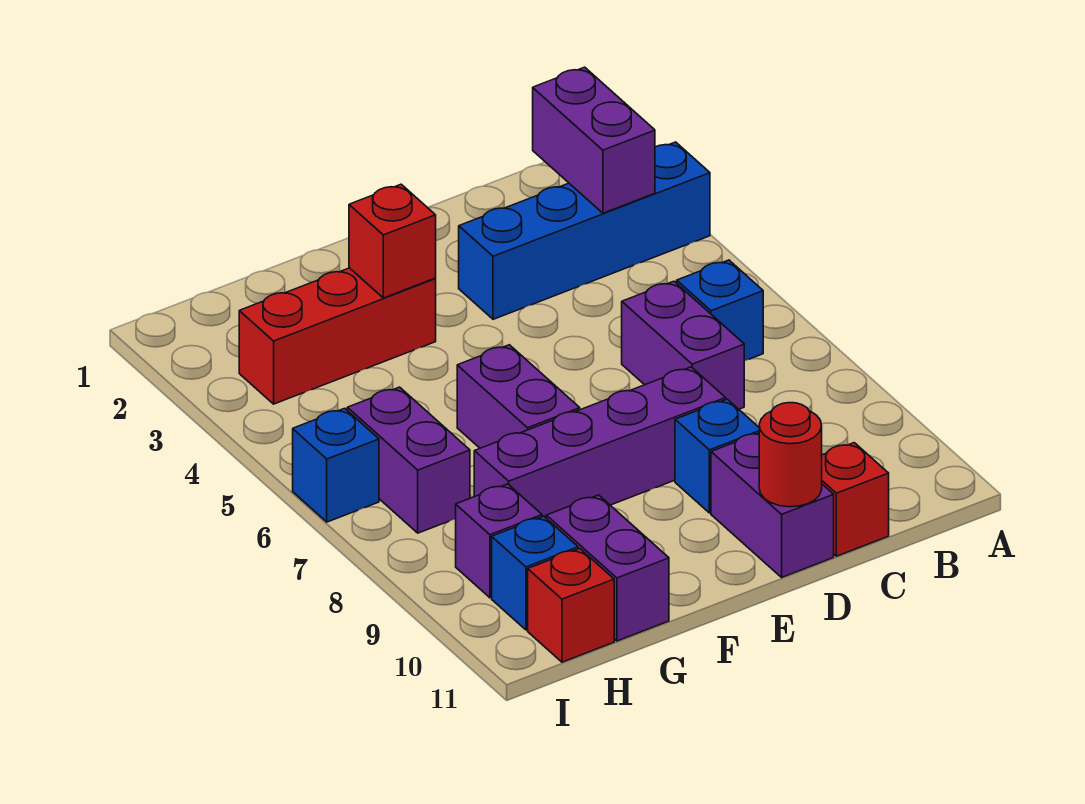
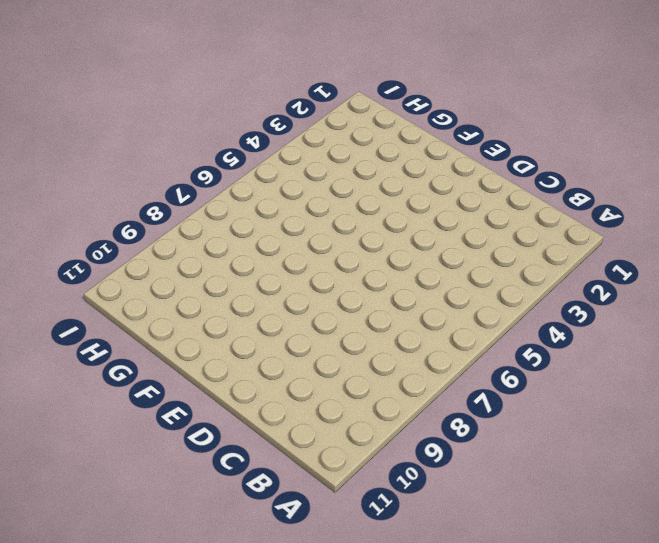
none -> blue 1x4 brick [459,142,710,319]
none -> blue 1x1 brick [677,260,763,361]
none -> purple 1x2 brick [622,281,744,409]

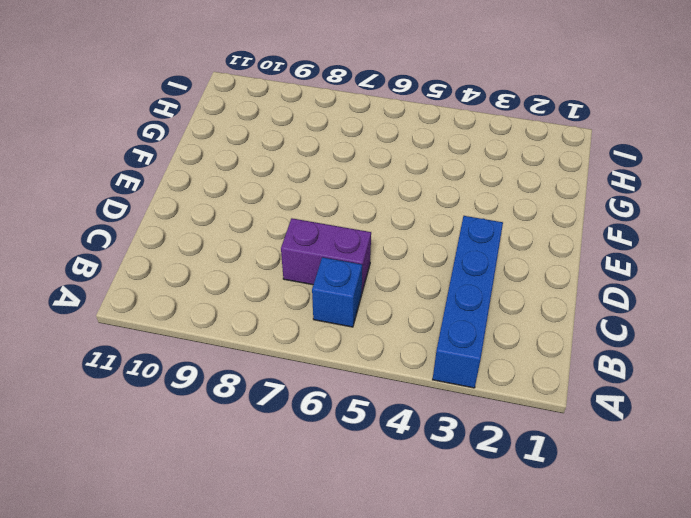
none -> red 1x1 brick [822,443,889,556]
none -> purple 1x4 brick [474,367,726,518]
none -> blue 1x1 brick [675,399,759,513]

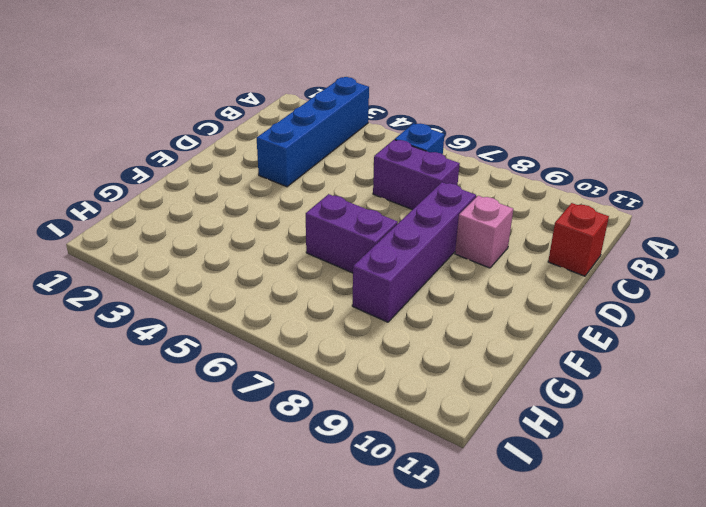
pink 1x1 brick [455,196,513,268] -> blue 1x1 brick [675,399,759,513]
none -> purple 1x2 brick [711,433,834,577]
none -> red 1x3 brick [239,268,436,404]
none -> purple 1x2 brick [546,495,669,641]

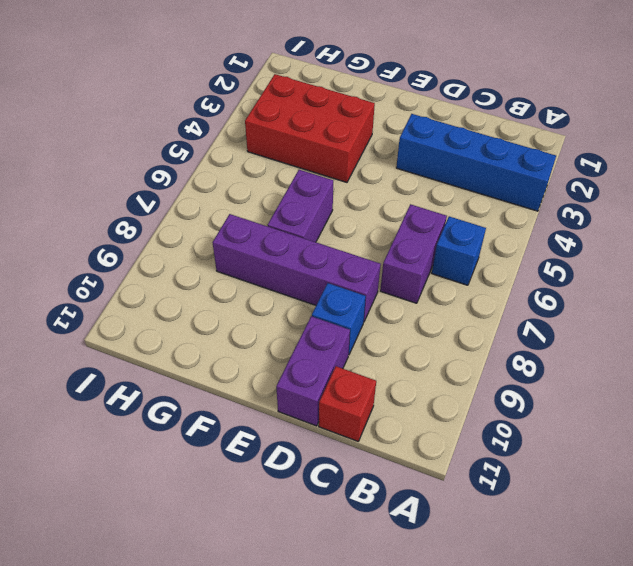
red 2x3 brick [245,74,375,182] -> red 1x3 brick [239,268,436,404]
none -> purple 1x2 brick [546,495,669,641]
none -> purple 1x2 brick [347,387,470,533]
none -> purple 1x1 brick [456,484,542,598]

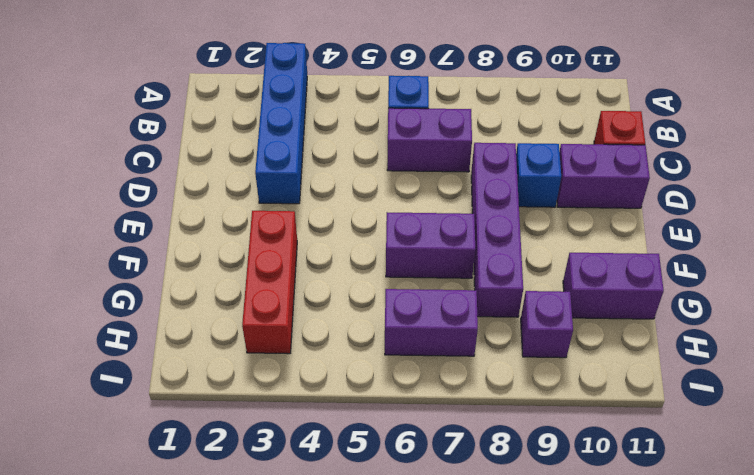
none -> blue 1x1 brick [492,516,578,630]
none -> red 1x1 brick [528,549,614,662]
none -> blue 1x1 brick [293,408,379,522]

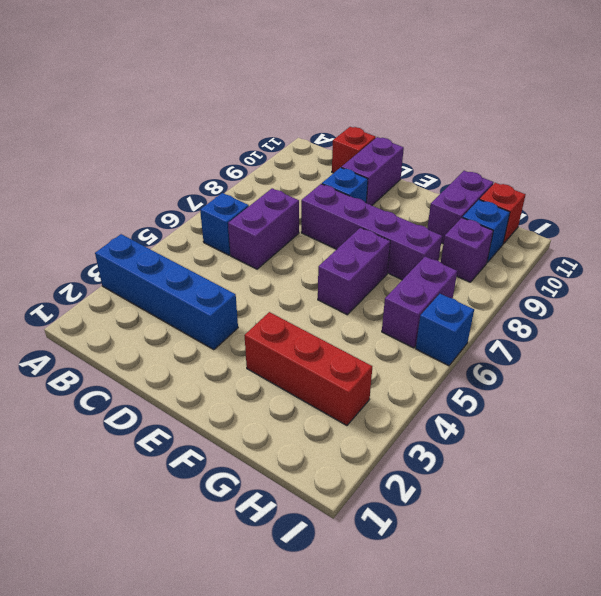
none -> purple 1x2 brick [533,67,655,213]
none -> red 1x1 round brick [759,403,822,507]
none -> red 1x1 brick [349,184,436,298]

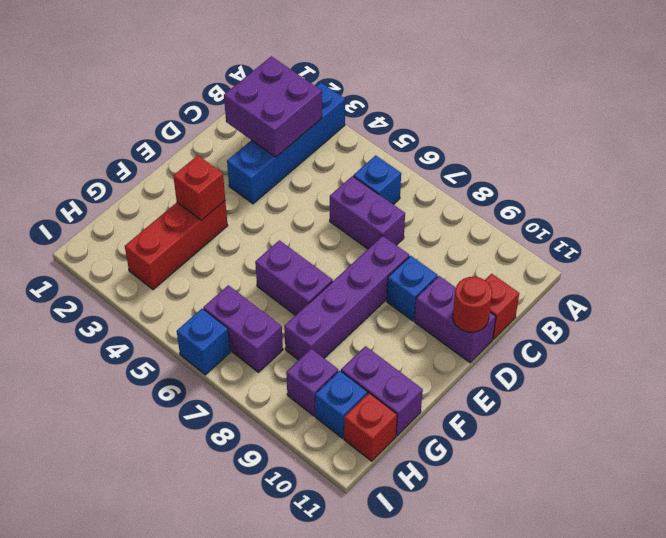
purple 2x2 brick [224,56,322,157] -> purple 1x2 brick [533,67,655,213]

